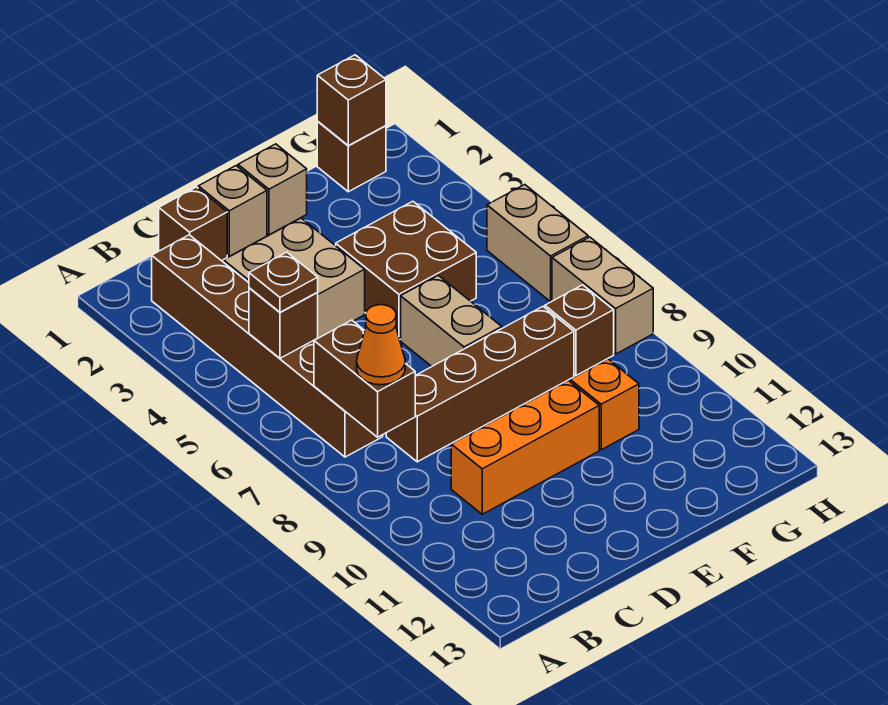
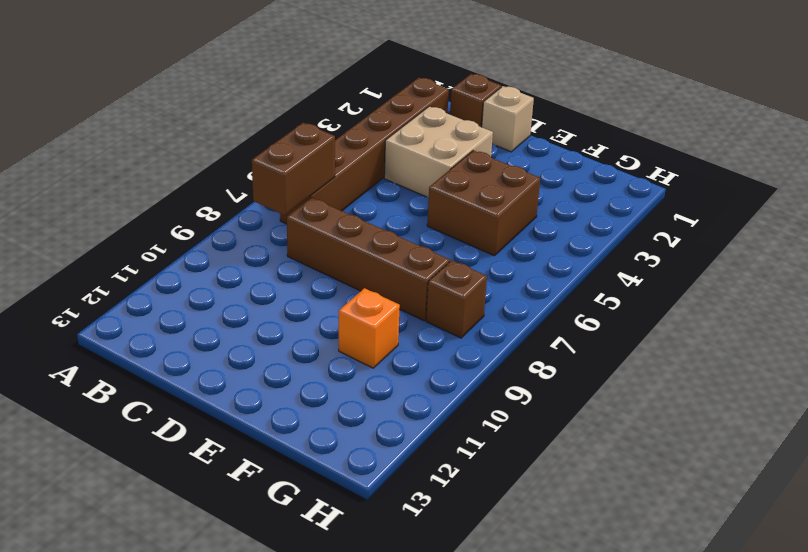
none -> orange 1x3 brick [451,381,599,514]
none -> tan 1x1 brick [238,144,307,235]
none -> tan 1x2 brick [401,275,502,366]

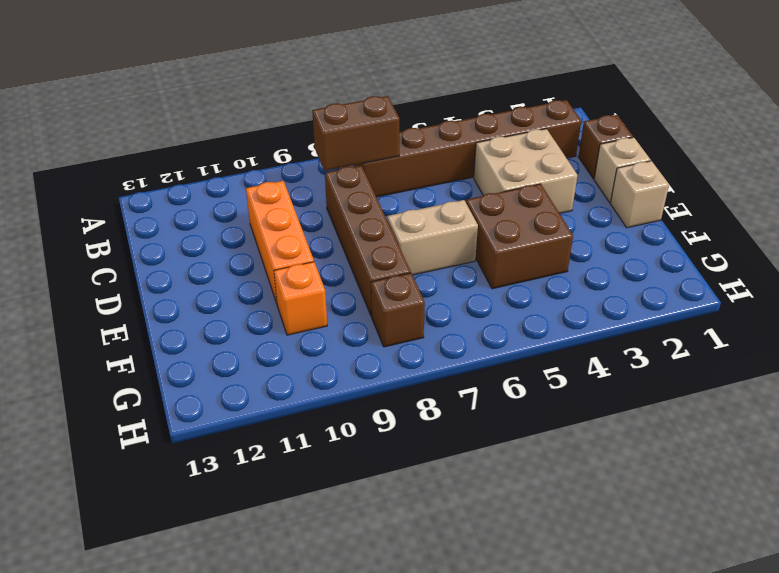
none -> brown 1x1 brick [317,122,386,192]
none -> tan 1x2 brick [487,185,588,302]
none -> tan 1x2 brick [552,237,653,354]

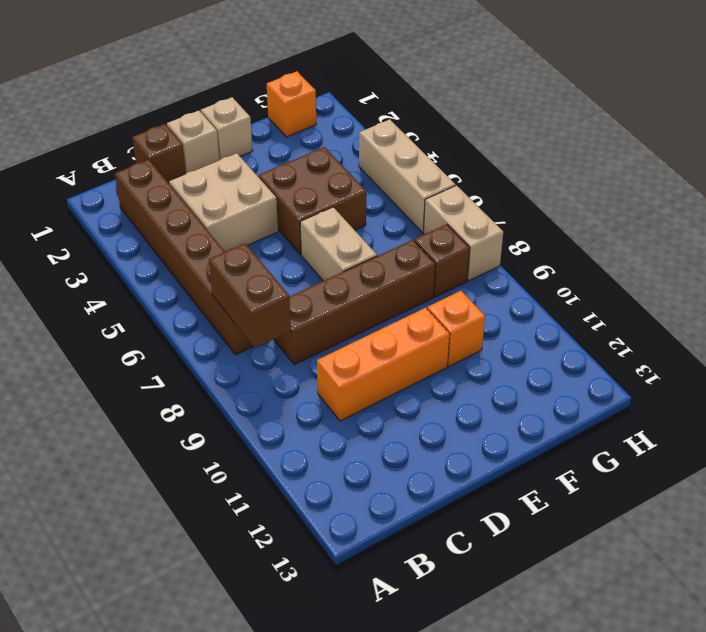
orange 1x1 brick [267,71,316,137] -> brown 1x1 brick [317,122,386,192]
tan 1x3 brick [359,119,456,233] -> tan 1x2 brick [487,185,588,302]
none -> brown 1x1 brick [249,288,318,358]
none -> brown 1x1 brick [317,55,386,146]
none -> brown 1x1 plate [249,252,318,312]

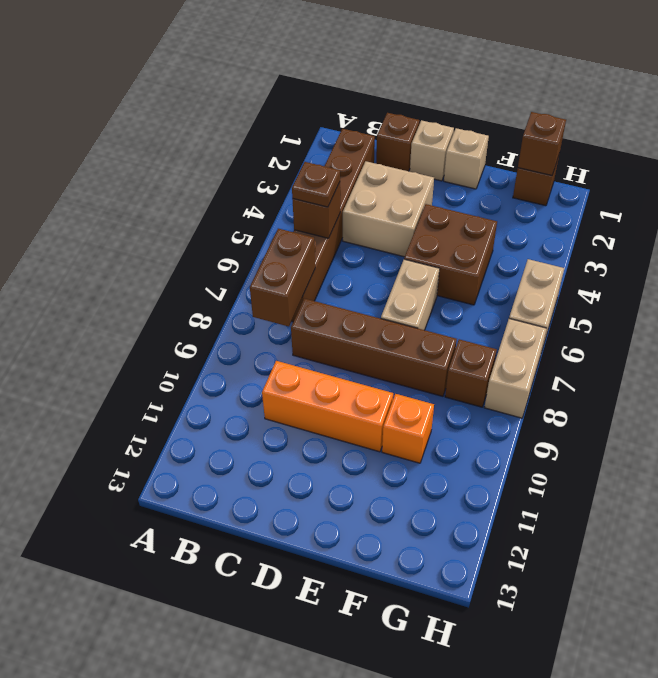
none -> orange 1x1 cone [357,305,405,385]

